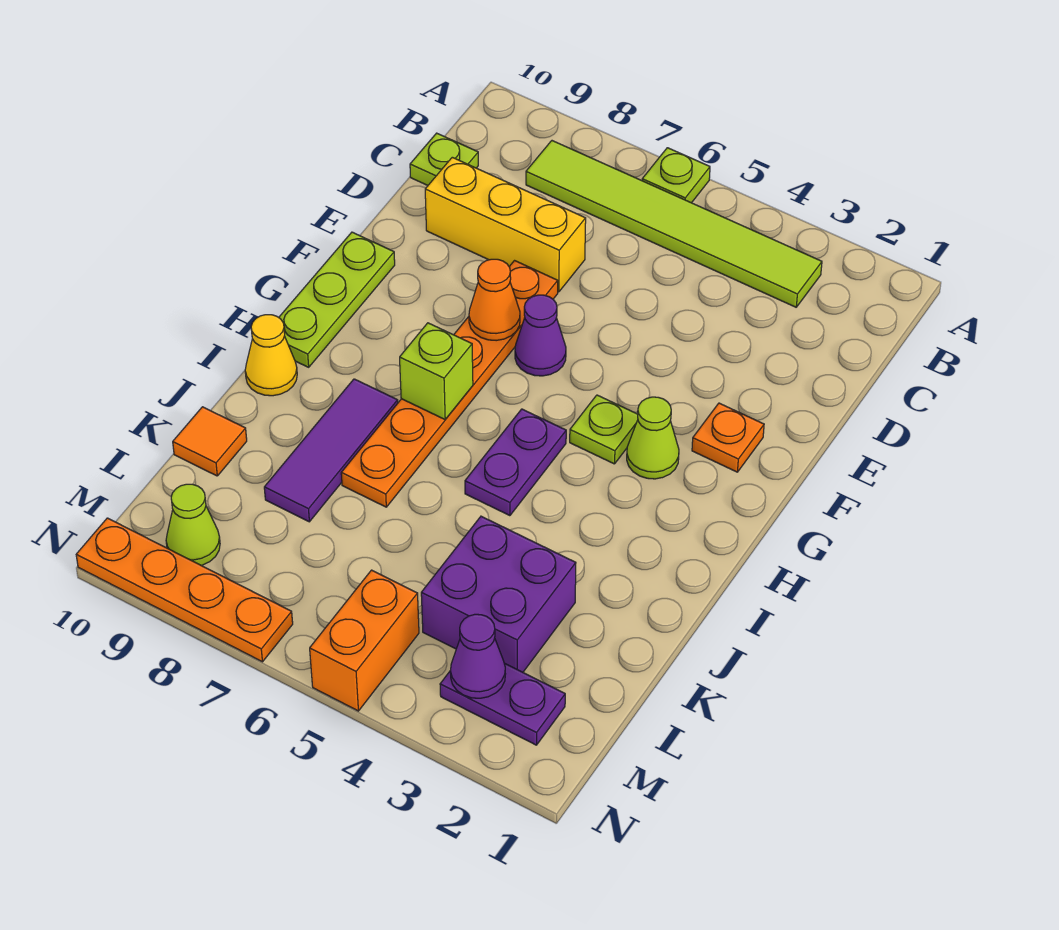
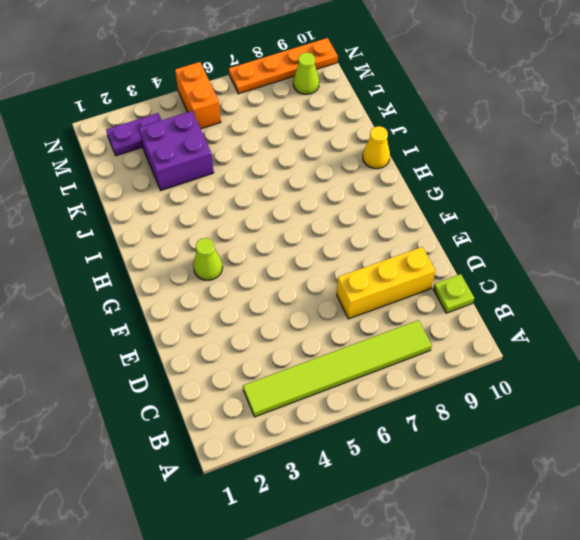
none -> lime 1x1 plate [642,148,710,203]
none -> orange 1x6 plate [341,261,558,507]
none -> orange 1x1 plate [692,403,764,472]

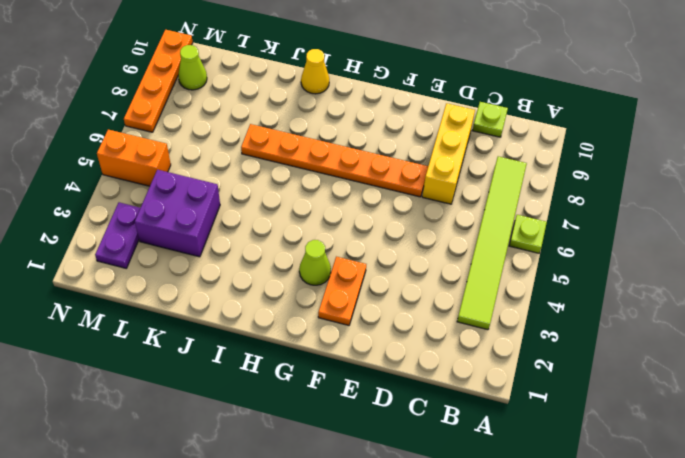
orange 1x2 plate [318,257,366,325] -> orange 1x1 plate [692,403,764,472]
none -> purple 1x1 cone [515,295,566,376]
none -> lime 1x3 plate [279,232,395,367]
none -> lime 1x1 plate [570,395,638,464]

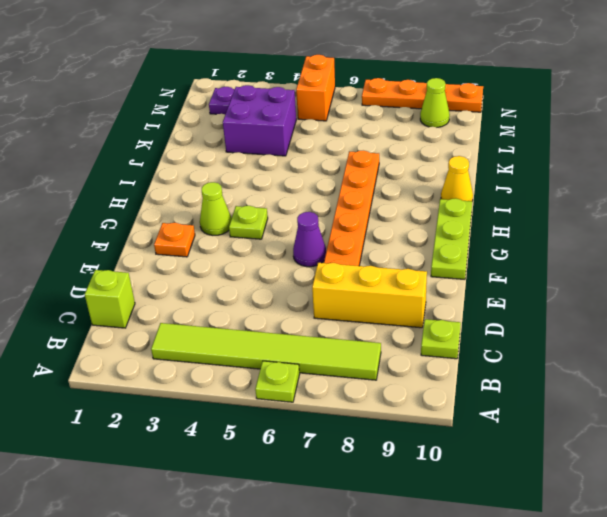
lime 1x1 brick [85,270,135,328] -> lime 1x1 brick moved to [400,323,473,419]
none -> purple 1x2 plate [465,409,566,516]
none -> purple 1x3 tile [264,379,398,522]
none -> orange 1x1 tile [173,407,247,476]

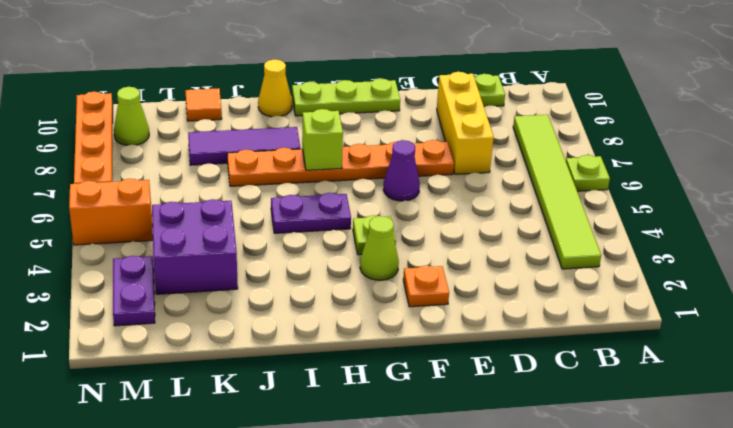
none -> orange 1x1 cone [469,259,520,341]
none -> purple 1x1 cone [450,614,505,698]

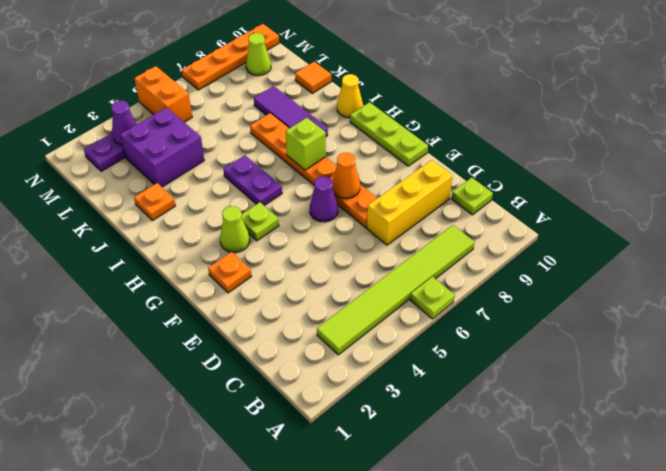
orange 1x1 plate [134,183,175,221] -> none

